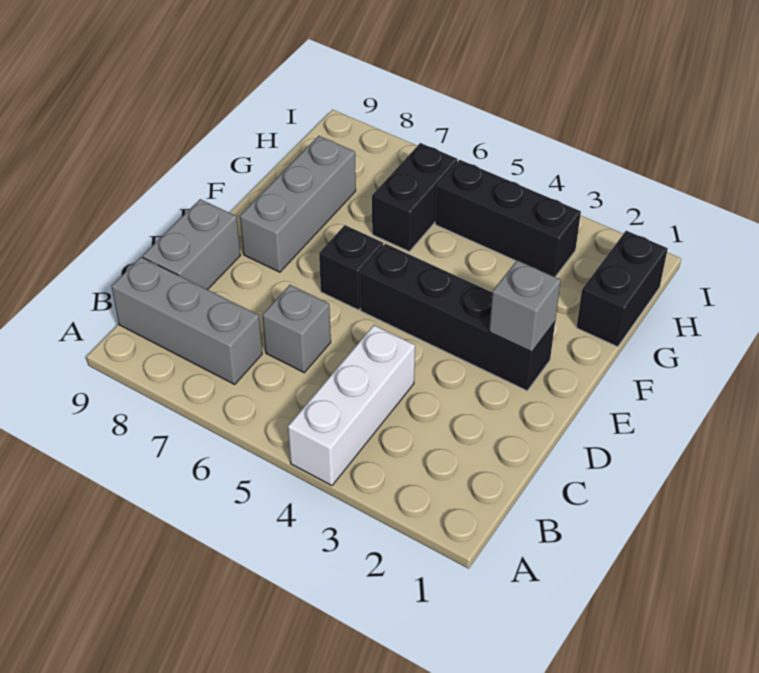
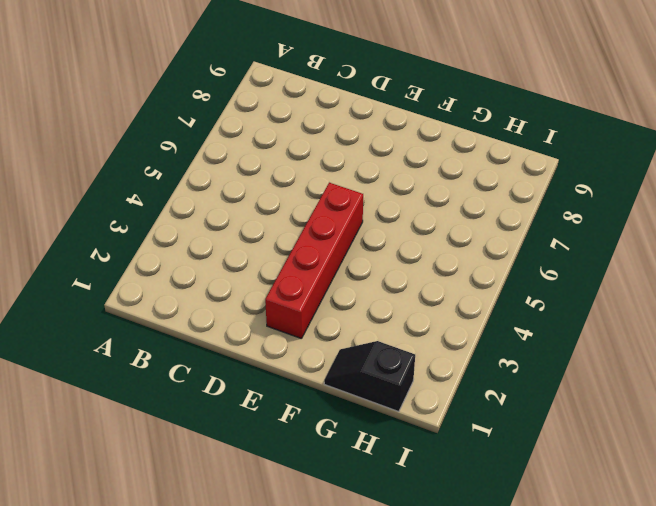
red 1x4 brick [265,183,363,339] -> black 1x4 brick [360,244,555,391]
black 1x2 slope [324,341,415,412] -> black 1x2 brick [576,231,668,347]
none -> white 1x3 brick [288,325,415,486]
none -> grey 1x3 brick [111,257,262,384]

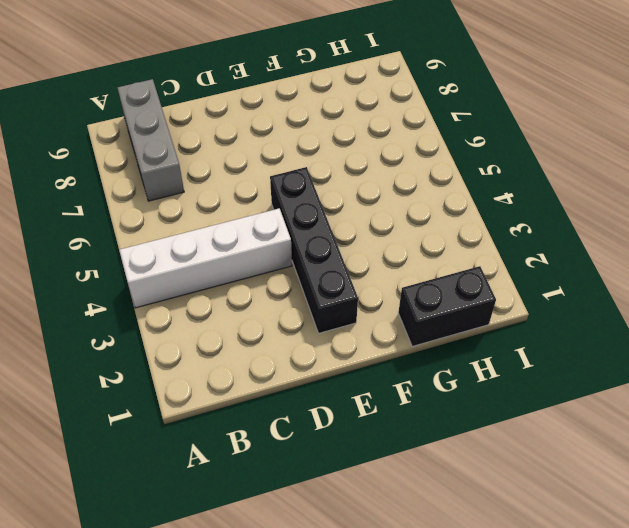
white 1x4 brick [119,208,292,308] -> white 1x3 brick [288,325,415,486]
none -> grey 1x1 brick [262,285,331,373]
none -> grey 1x2 brick [143,199,240,290]

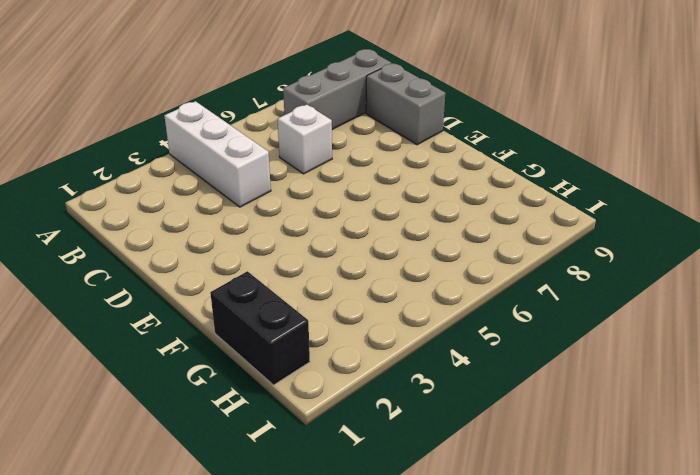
white 1x1 brick [278,105,332,174] -> grey 1x1 brick [262,285,331,373]
none -> black 1x4 brick [360,244,555,391]
none -> black 1x1 brick [319,225,383,310]

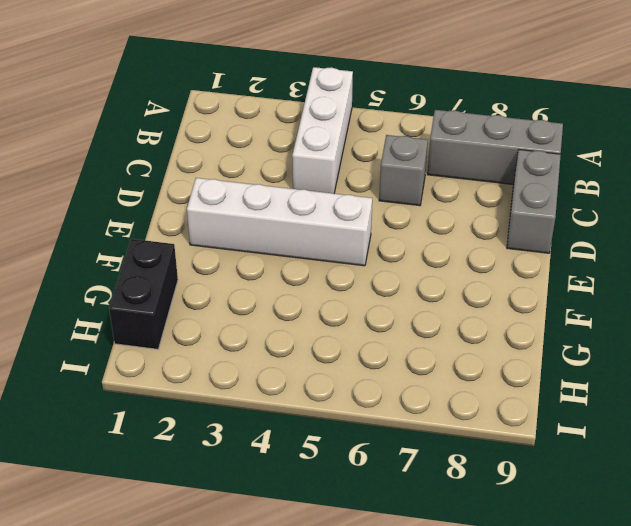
white 1x4 brick [187,178,372,266] -> black 1x4 brick [360,244,555,391]
none -> black 1x1 brick [319,225,383,310]
none -> grey 1x3 brick [240,136,356,272]

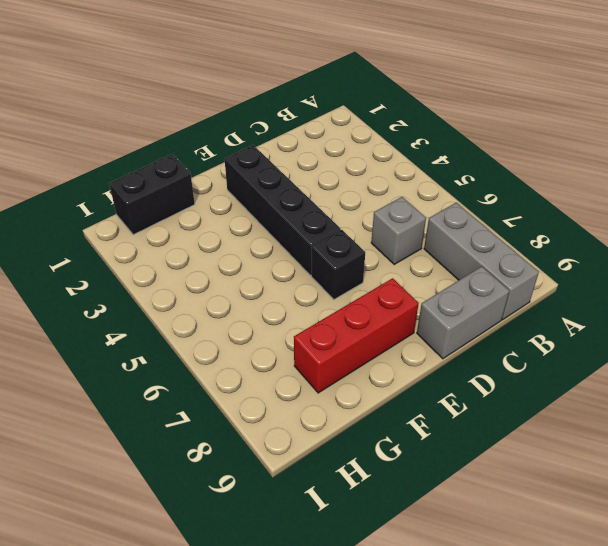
red 1x3 brick [294,278,419,393] -> grey 1x3 brick [240,136,356,272]
none -> white 1x3 brick [288,325,415,486]
none -> black 1x2 brick [372,143,458,251]

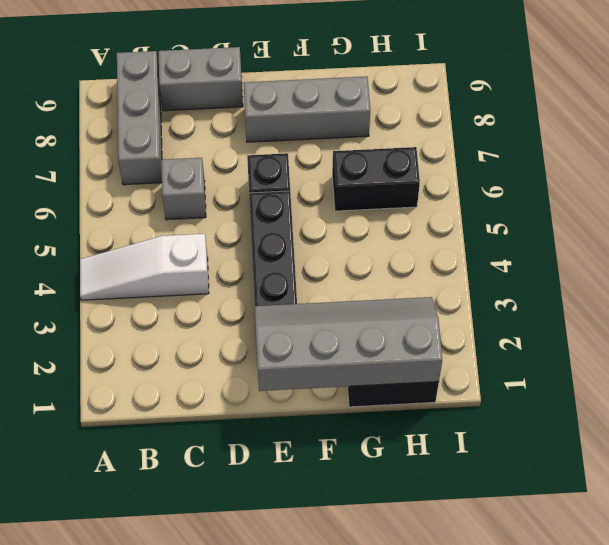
white 1x3 slope [80,234,209,300] -> white 1x3 brick [288,325,415,486]
grey 2x4 slope [255,297,442,391] -> grey 1x1 brick [489,260,561,352]
none -> black 1x3 brick [435,160,581,277]

